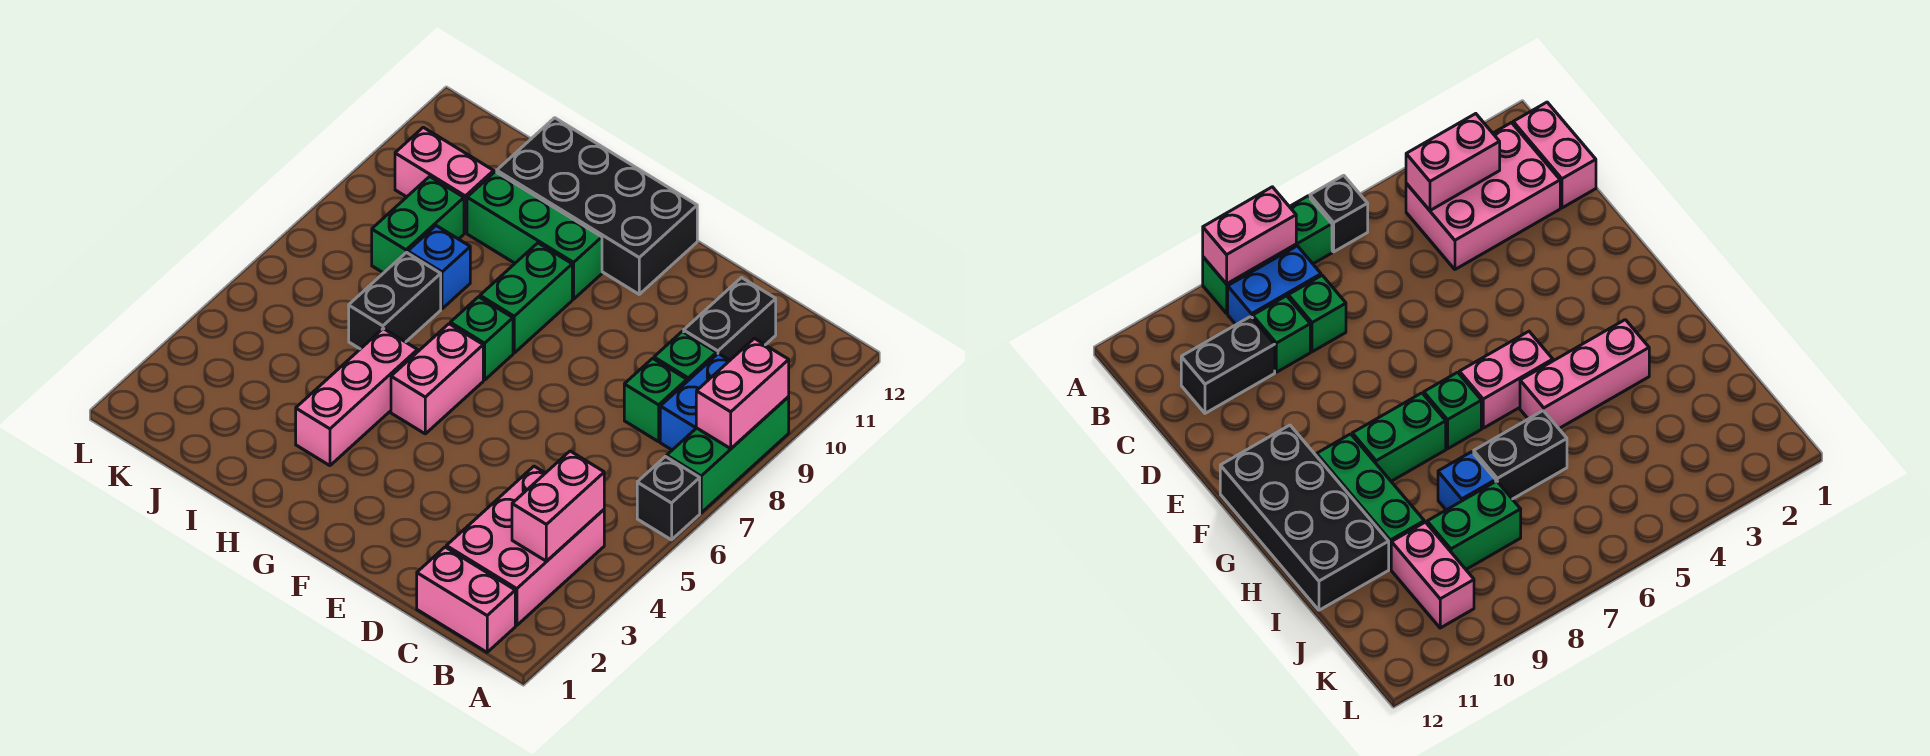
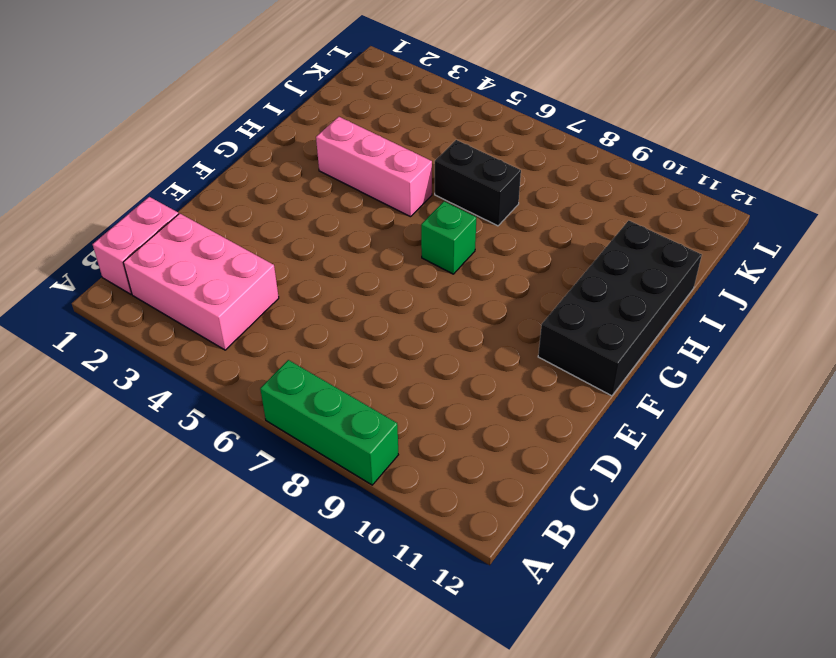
none -> black 1x1 brick [637,457,700,540]
none -> blue 1x2 brick [660,354,730,450]
none -> green 1x1 brick [624,358,687,442]

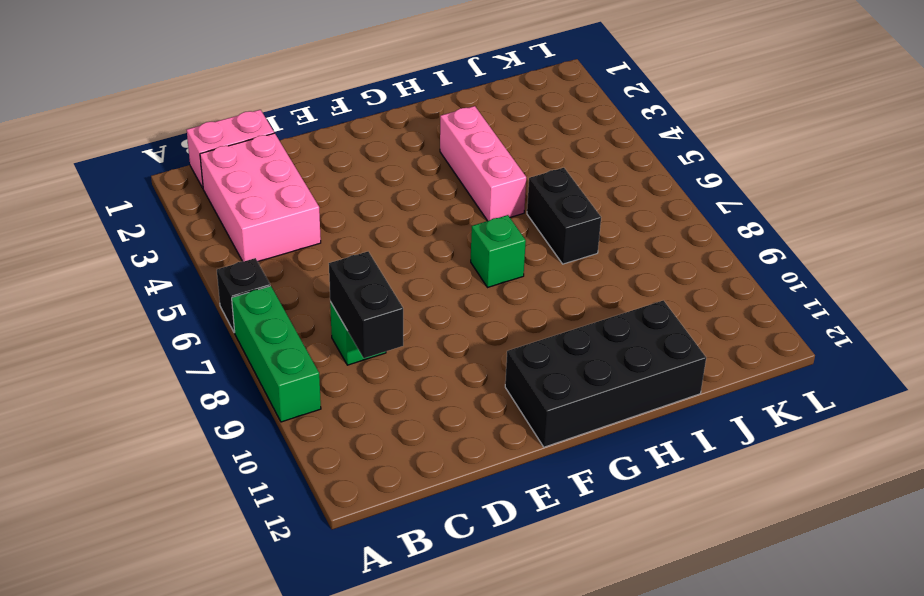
black 1x2 brick [329,252,403,358] -> black 1x2 brick moved to [684,278,776,360]
none -> blue 1x2 brick [660,354,730,450]
none -> green 1x1 brick [654,331,717,381]
none -> pink 1x2 brick [391,324,483,434]

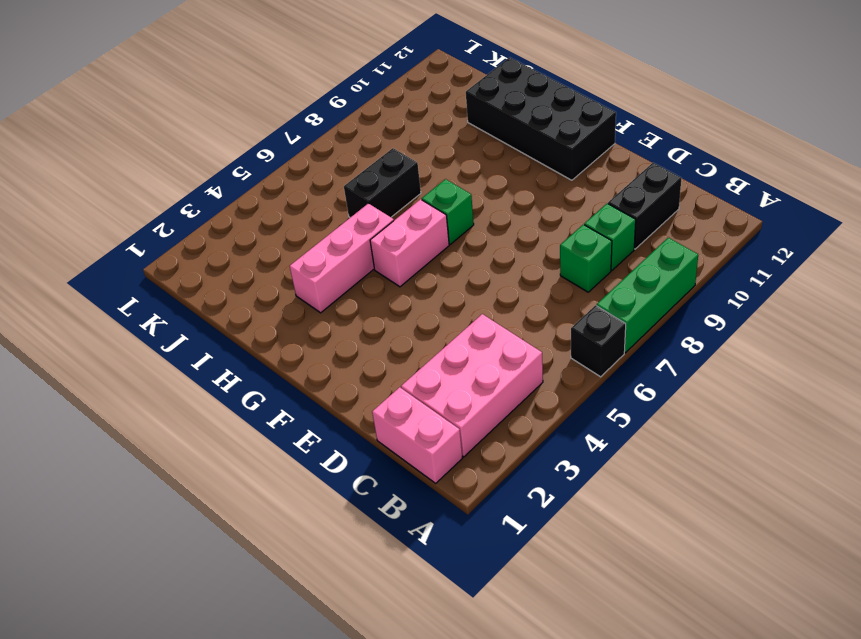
none -> blue 1x2 brick [660,354,730,450]
none -> green 1x2 brick [480,243,572,353]
none -> green 1x3 brick [467,172,602,299]

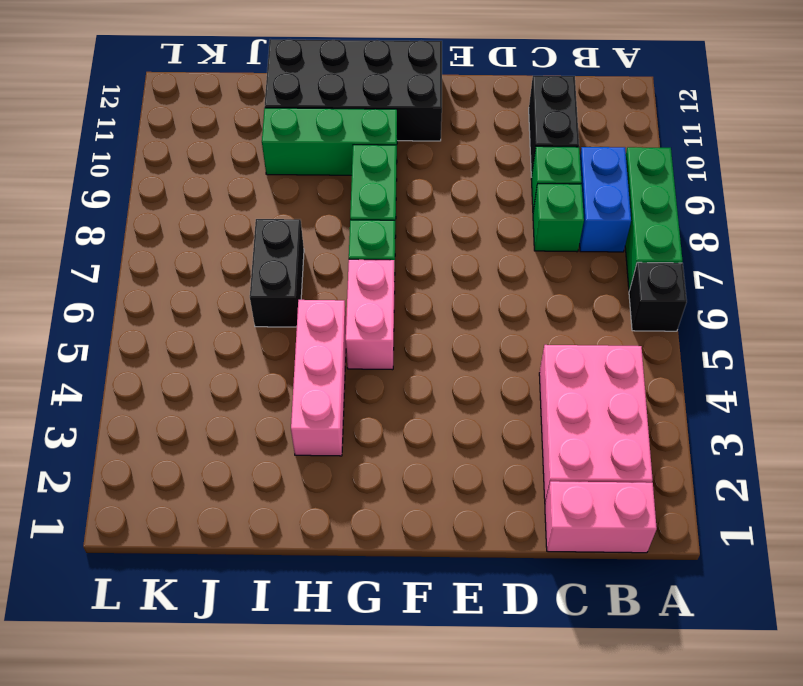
none -> blue 1x1 brick [408,226,470,309]
none -> green 1x2 brick [372,176,464,273]
none -> pink 1x2 brick [395,127,494,233]

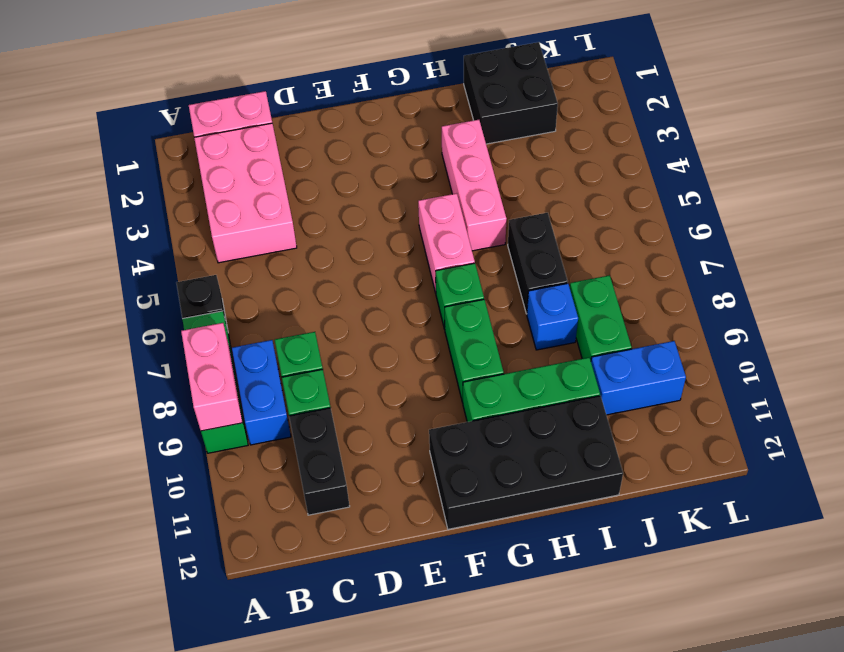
black 2x2 brick [464,42,558,144] -> none
blue 1x2 brick [591,341,686,415] -> pink 1x2 brick [395,127,494,233]
none -> pink 1x2 brick [512,451,604,561]

